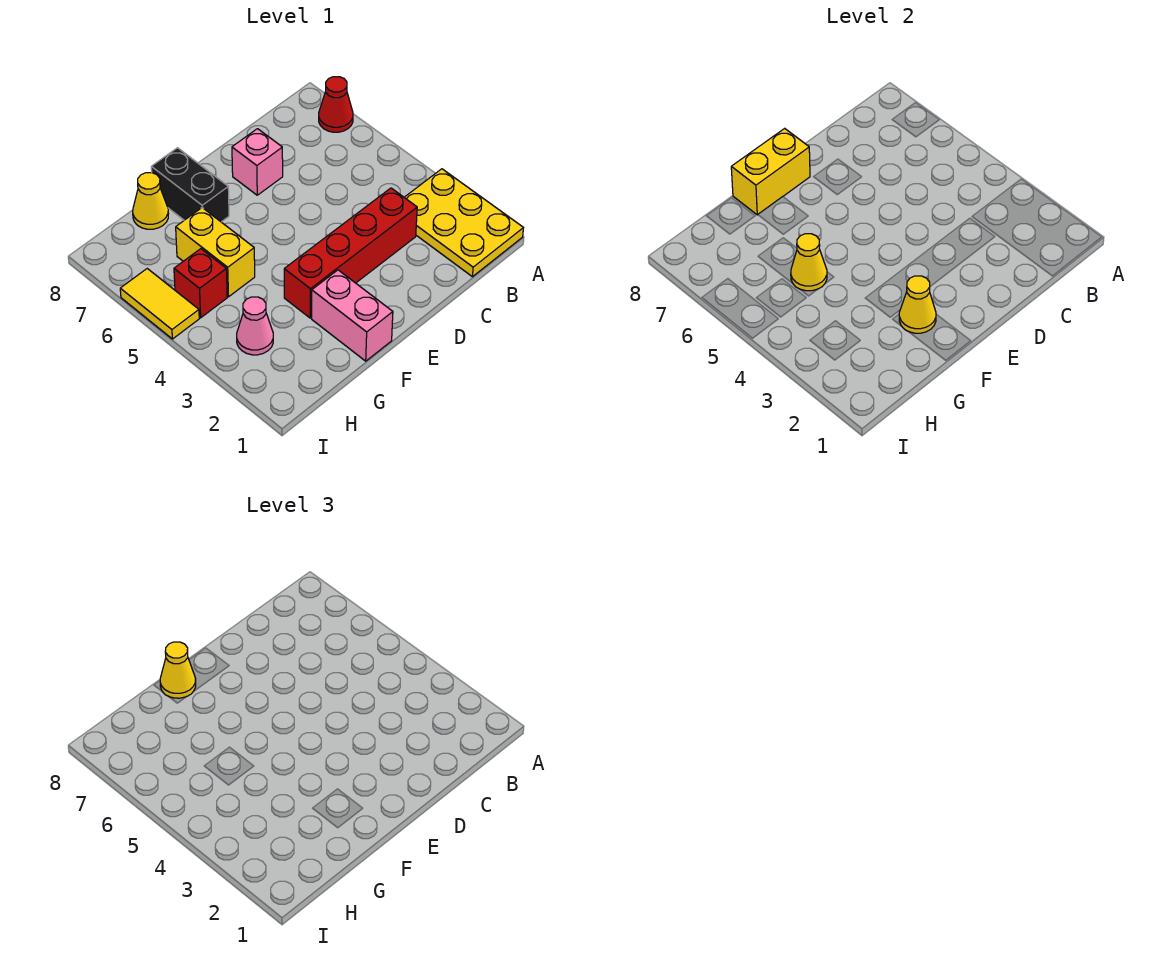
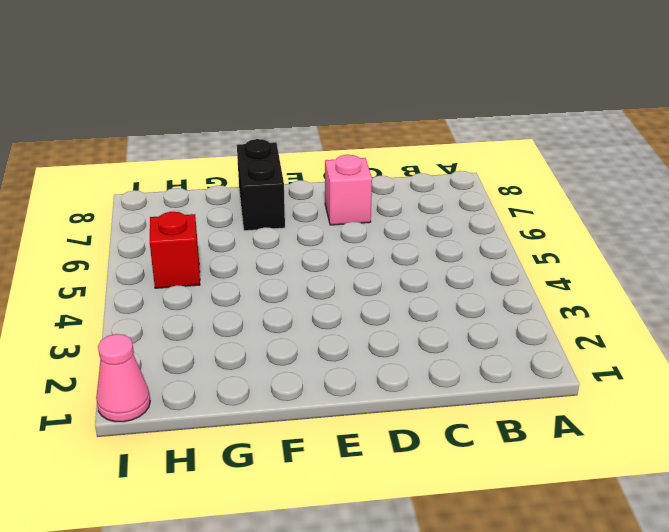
pink 1x1 cone [96,334,150,422] -> pink 1x1 cone moved to [237,297,273,355]
none -> yellow 2x3 plate [404,169,523,277]
none -> red 1x1 cone [319,77,353,132]
none -> red 1x4 brick [284,188,417,318]

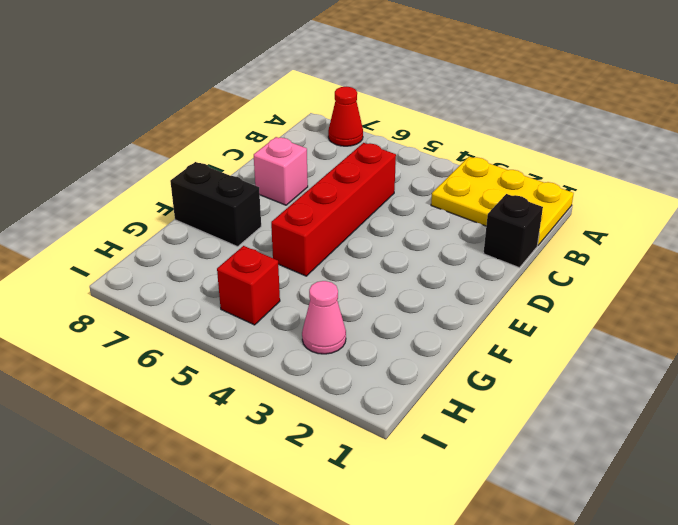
black 1x1 brick [483,194,543,268] -> none
red 1x4 brick [271,143,396,276] -> red 1x4 brick moved to [284,188,417,318]
none -> pink 1x2 brick [312,270,393,361]
none -> yellow 1x2 brick [176,208,255,297]
none -> yellow 1x1 cone [133,173,168,229]

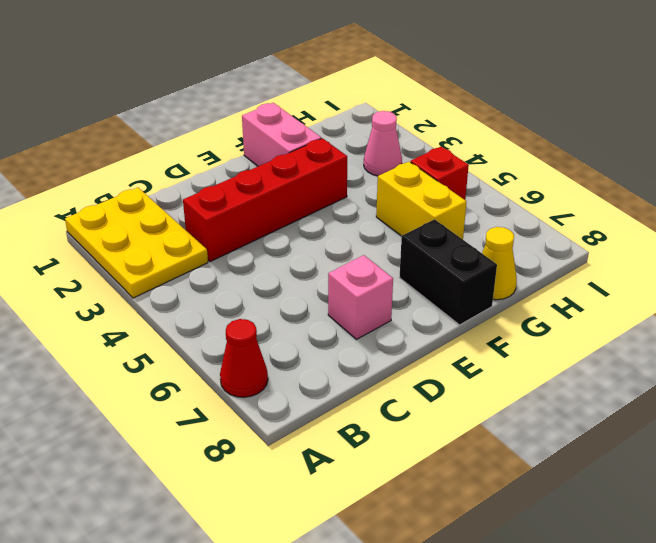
none -> yellow 1x2 tile [120,269,199,339]
none -> yellow 1x2 brick [731,128,810,215]
none -> yellow 1x1 cone [899,276,936,333]

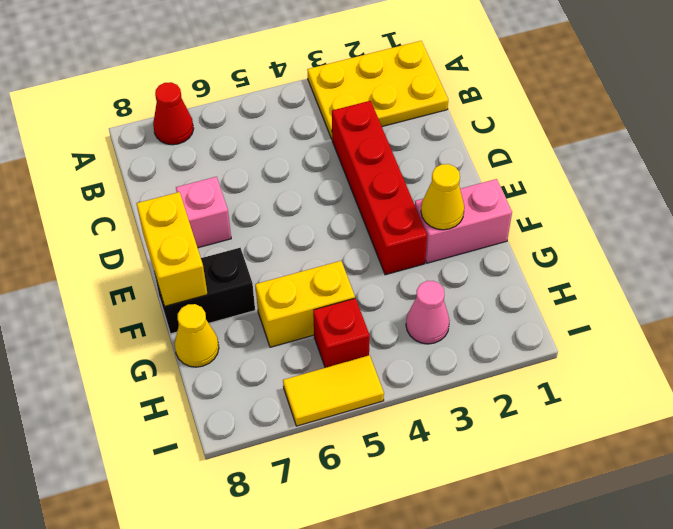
none -> yellow 1x1 cone [791,234,827,291]
none -> yellow 1x1 cone [160,642,196,698]

